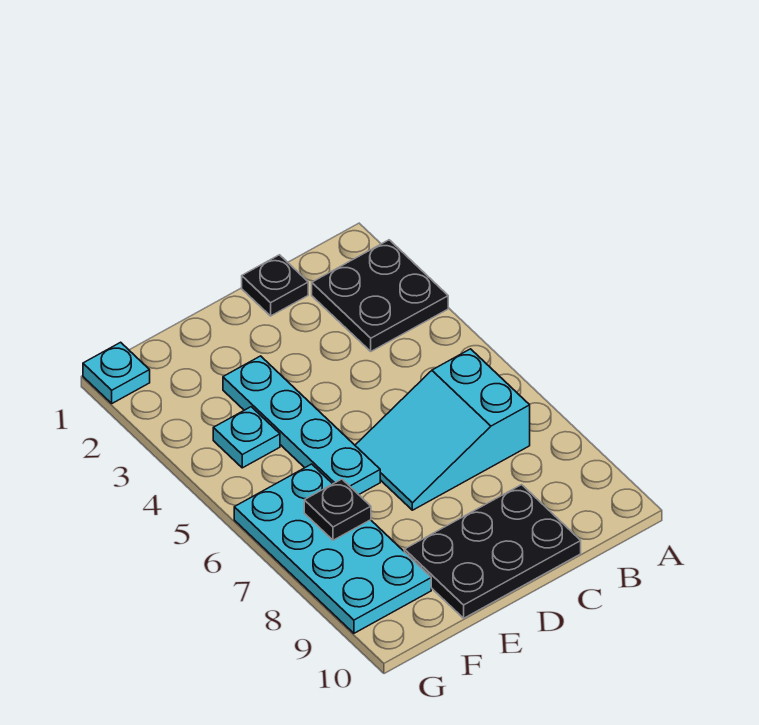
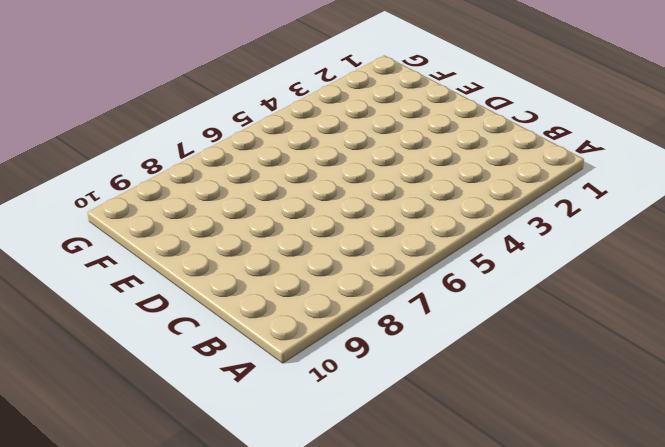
none -> black 2x2 plate [312,240,448,351]
none -> cyan 2x3 slope [355,349,530,510]

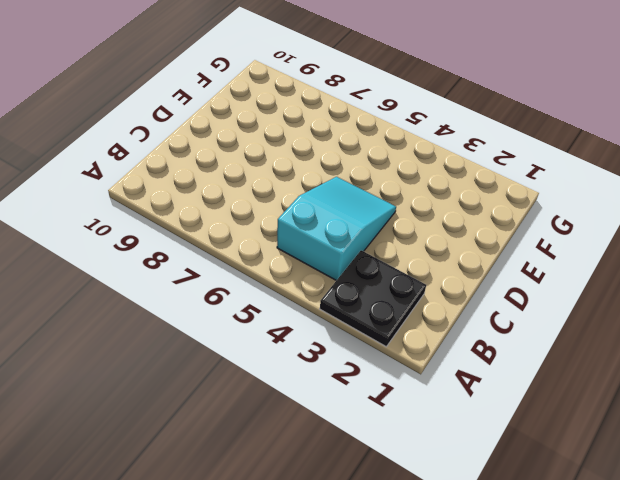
cyan 2x3 slope [277,177,396,280] -> cyan 2x3 slope moved to [355,349,530,510]
none -> black 1x1 plate [242,255,308,316]
none -> black 2x3 plate [404,485,581,618]

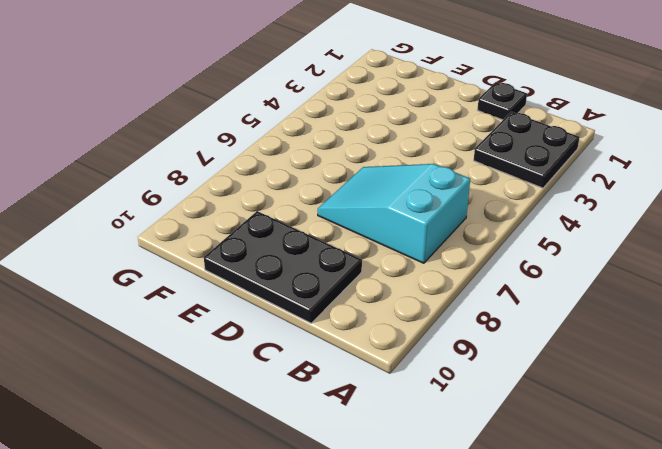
none -> cyan 1x4 plate [223,356,380,495]
none -> cyan 1x1 plate [213,407,280,468]

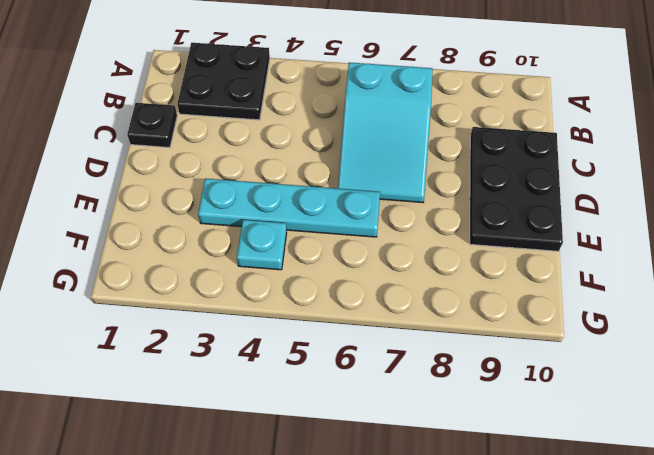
none -> cyan 2x4 plate [234,464,431,633]
none -> cyan 1x1 plate [83,342,150,403]

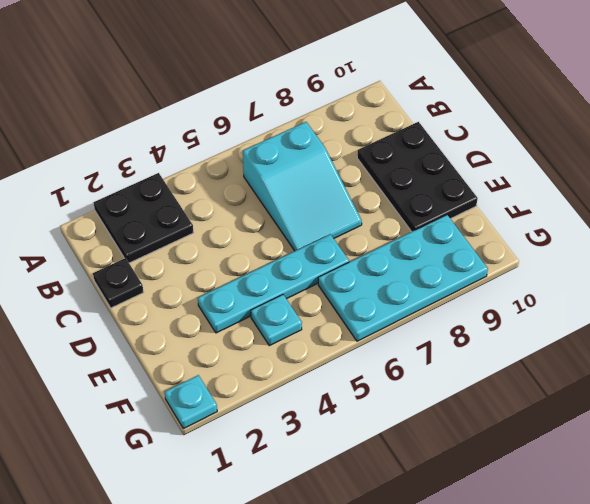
none -> black 1x1 plate [304,479,371,540]

